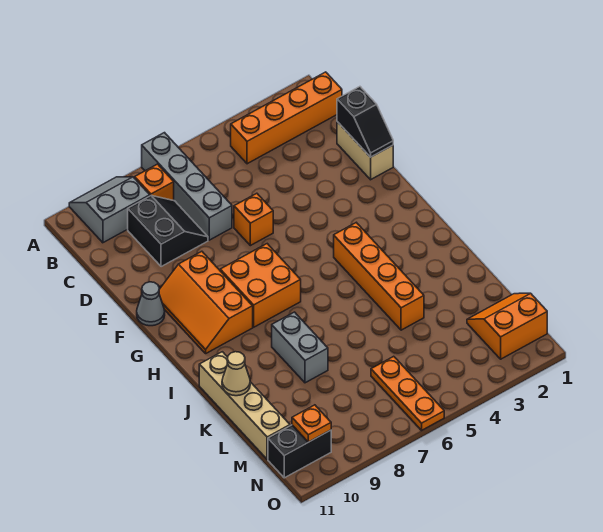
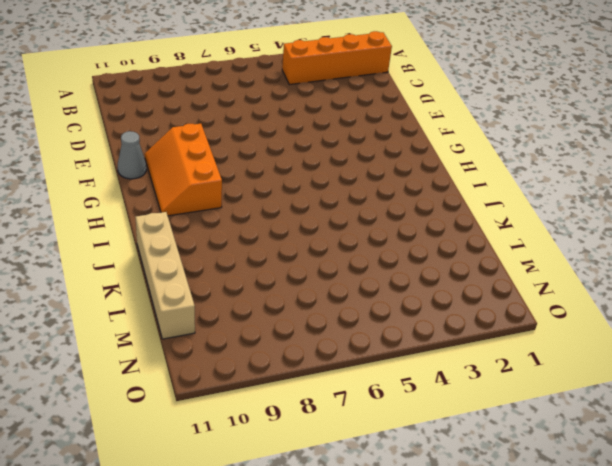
none -> grey 1x4 brick [142,133,232,240]
none -> grey 2x2 slope [69,177,150,243]
none -> orange 1x1 brick [135,164,174,200]

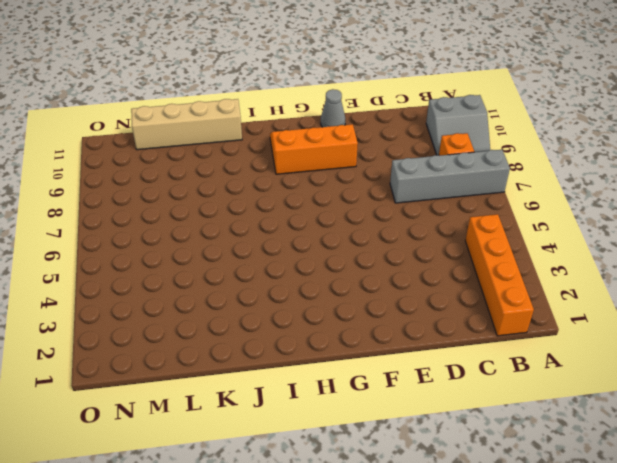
grey 2x2 slope [426,95,490,155] -> grey 2x2 slope turned to [69,177,150,243]
none -> black 2x2 slope [128,196,208,267]
none -> tan 1x2 brick [337,122,393,180]
none -> orange 1x1 brick [234,193,273,246]

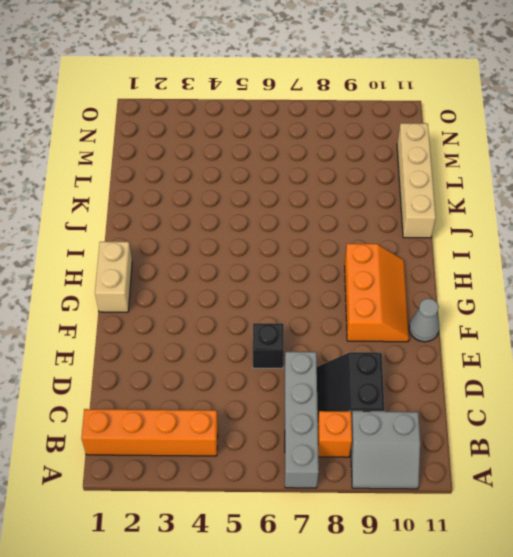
black 1x1 brick [253,323,284,368] -> orange 1x1 brick [234,193,273,246]
tan 1x2 brick [95,242,132,312] -> tan 1x2 brick moved to [337,122,393,180]
none -> orange 2x2 brick [220,244,301,327]
none -> orange 1x4 brick [334,223,424,330]
none -> grey 1x2 brick [272,312,328,383]

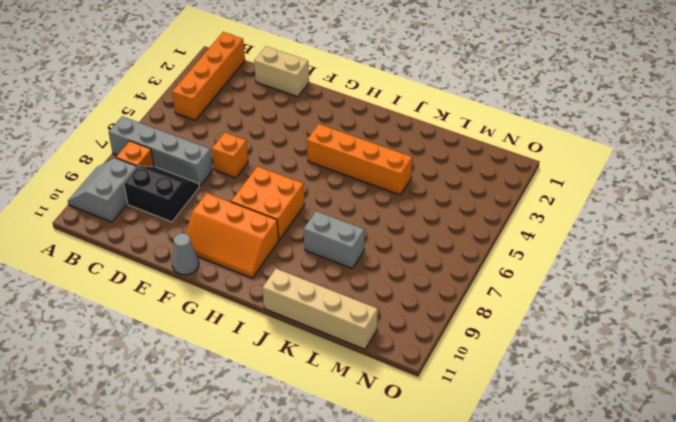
none -> orange 2x2 slope [467,293,547,359]
none -> orange 1x3 plate [371,356,444,430]
none -> black 1x2 brick [268,425,331,478]

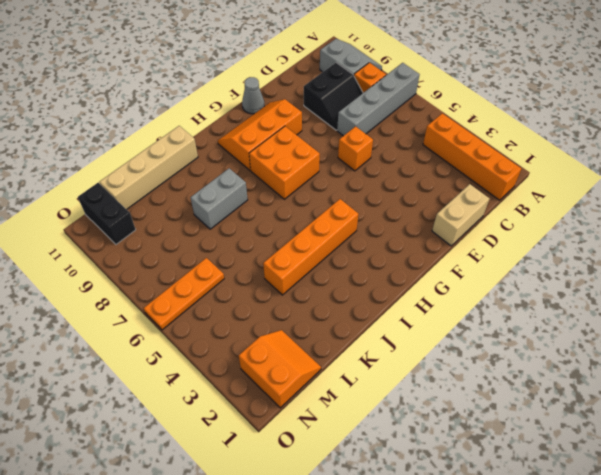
none -> black 1x2 slope [337,87,393,157]
none -> tan 1x1 cone [222,352,250,396]
none -> orange 1x1 plate [292,405,331,442]

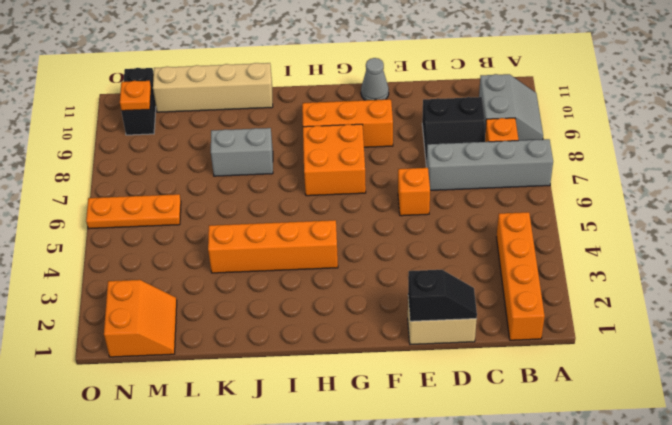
black 1x2 slope [408,270,477,321] -> black 1x2 slope turned to [337,87,393,157]
none -> tan 1x1 cone [222,352,250,396]

